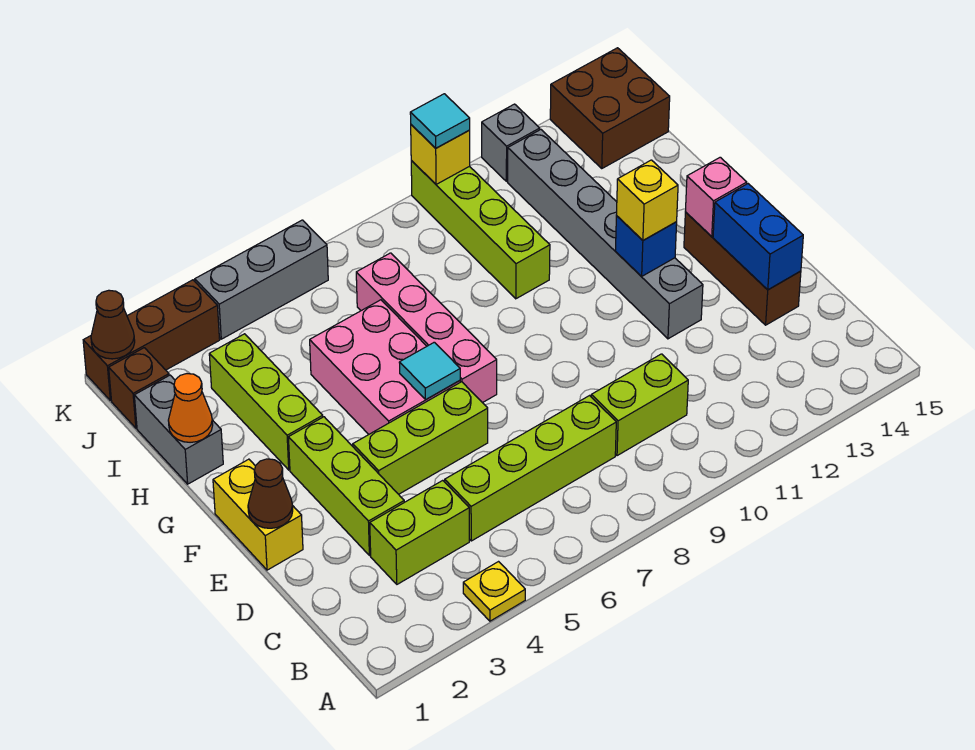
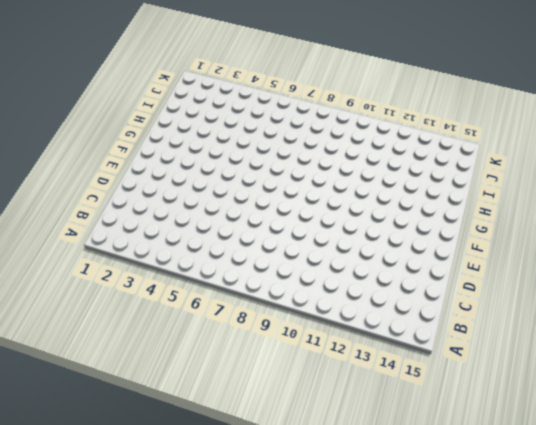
none -> yellow 1x1 plate [463,562,525,621]
none -> lime 1x2 brick [370,480,469,584]
none -> lime 1x4 brick [445,396,616,541]

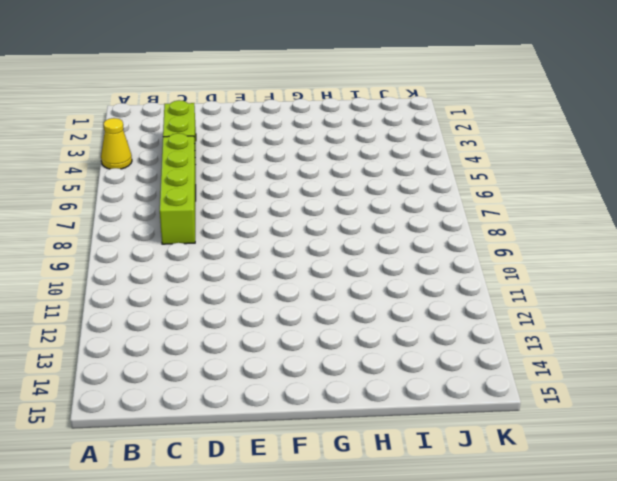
yellow 1x1 cone [101,118,132,169] -> yellow 1x1 plate [463,562,525,621]
none -> lime 1x2 brick [591,354,688,456]
none -> lime 1x3 brick [288,417,404,556]
none -> brown 1x3 brick [684,212,801,325]

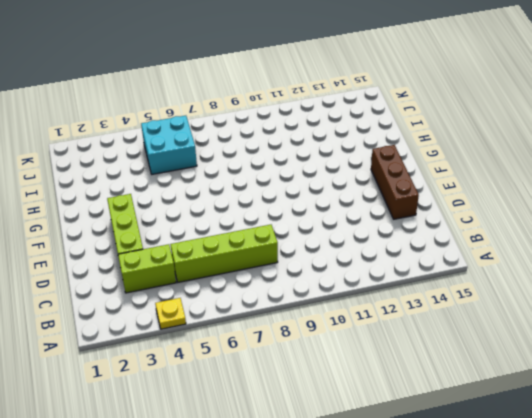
cyan 2x2 brick [141,116,197,174] -> none
none -> lime 1x2 brick [591,354,688,456]
none -> yellow 1x2 brick [213,459,303,570]
none -> lime 1x3 brick [353,382,488,494]

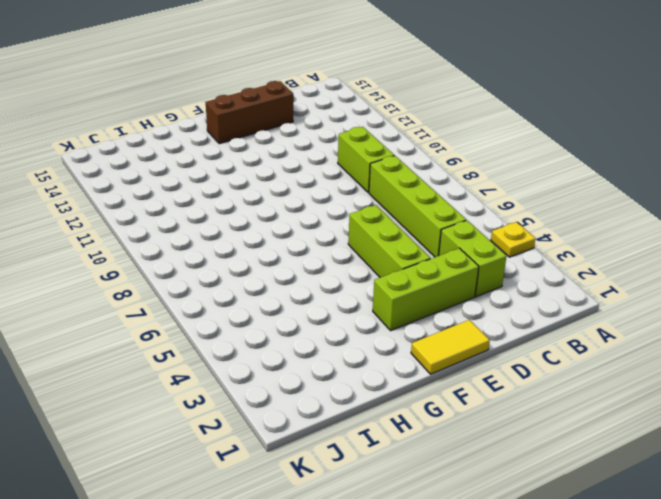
yellow 1x2 tile [411,320,490,374] -> yellow 1x2 brick [213,459,303,570]
none -> grey 1x6 brick [508,130,703,339]
none -> pink 2x3 brick [310,300,460,434]
none -> pink 1x4 brick [356,253,497,403]

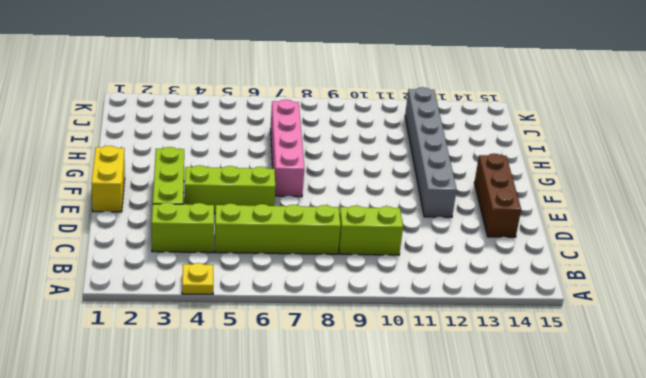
none -> pink 2x3 brick [310,300,460,434]
none -> lime 1x3 brick [209,334,323,470]
none -> grey 1x2 brick [134,375,223,484]

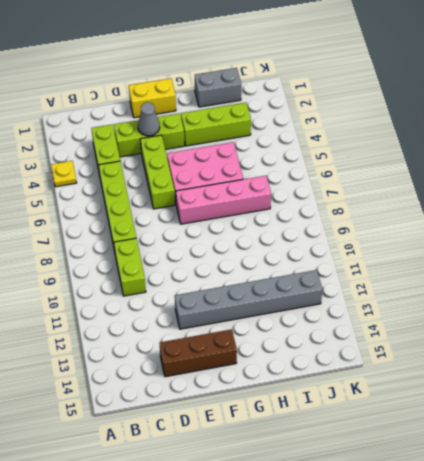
grey 1x1 cone [138,102,160,136] -> none
none -> lime 1x4 brick [411,161,550,299]
none -> brown 1x1 brick [109,348,169,428]
none -> brown 2x2 brick [550,48,670,168]

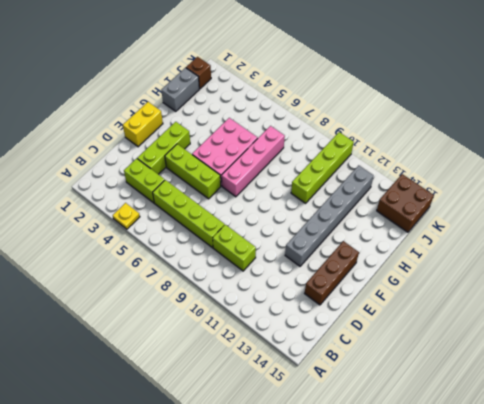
none -> lime 1x3 brick [209,334,323,470]
none -> brown 1x3 brick [83,280,220,401]
none -> grey 1x3 brick [195,220,328,339]

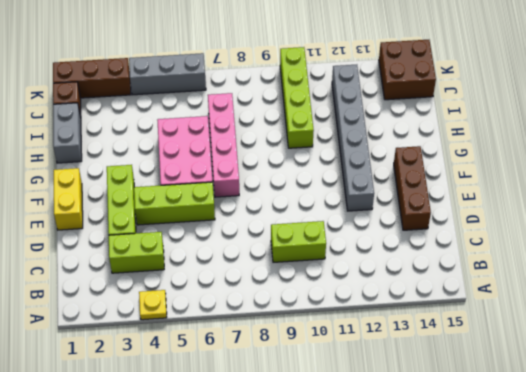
none -> lime 1x4 brick [445,396,616,541]
none -> lime 1x3 brick [209,334,323,470]
none -> grey 1x1 brick [482,104,540,181]

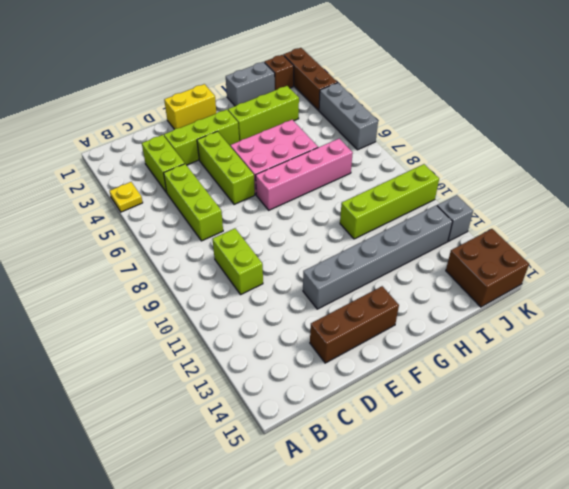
lime 1x3 brick [164,164,223,241] -> lime 1x4 brick [445,396,616,541]
none -> blue 1x2 brick [713,184,803,290]
none -> brown 1x1 cone [248,459,293,528]
none -> cyan 1x1 tile [399,342,460,400]

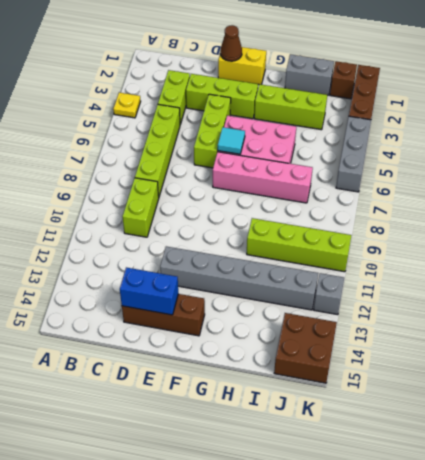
none -> blue 1x1 brick [615,216,677,277]
none -> pink 1x1 brick [685,157,747,236]
none -> orange 1x1 cone [168,374,213,442]

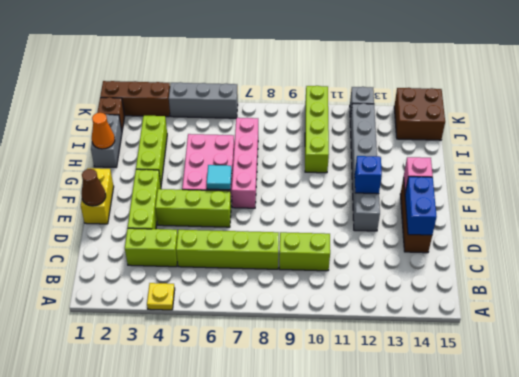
none -> brown 1x1 cone [91,290,135,359]
none -> yellow 1x1 brick [411,125,470,184]
none -> yellow 1x1 brick [617,160,678,240]

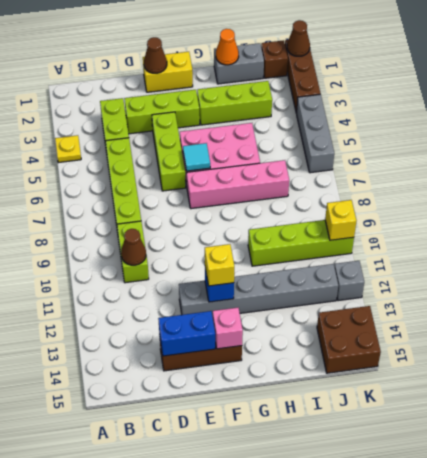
brown 1x1 cone [121,229,146,265] -> none
none -> cyan 1x1 tile [410,94,470,148]

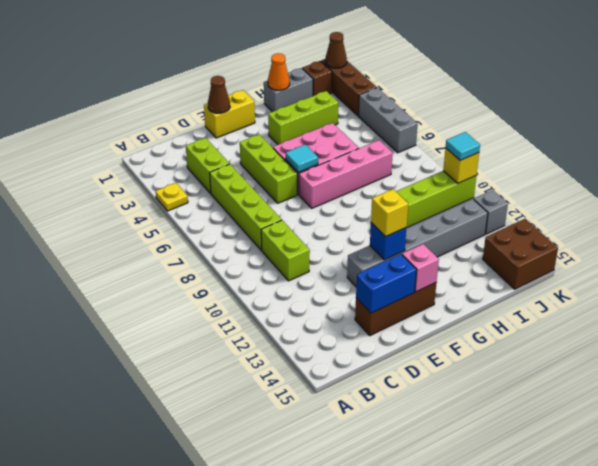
none -> lime 1x3 brick [288,417,404,556]

